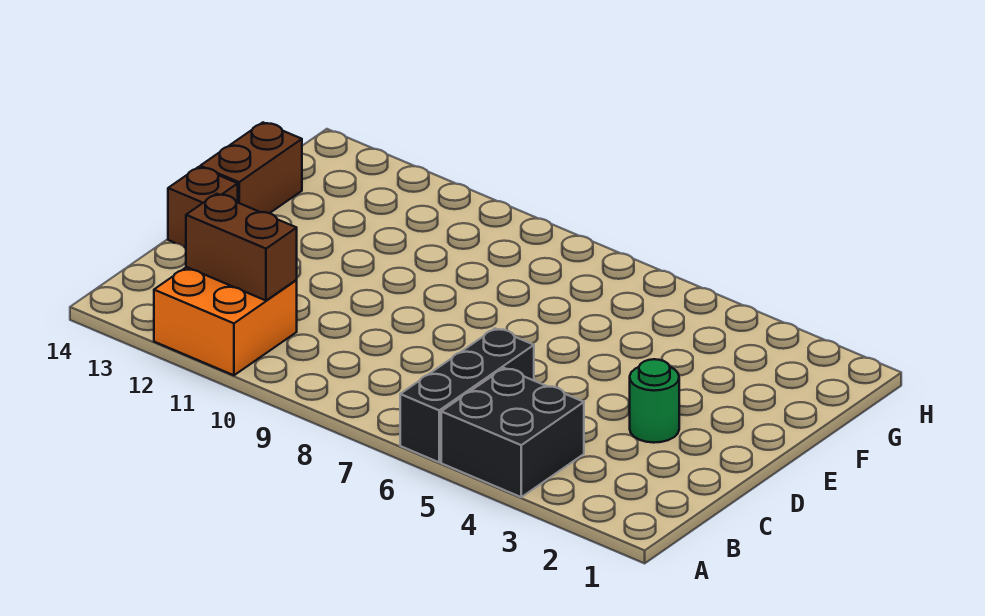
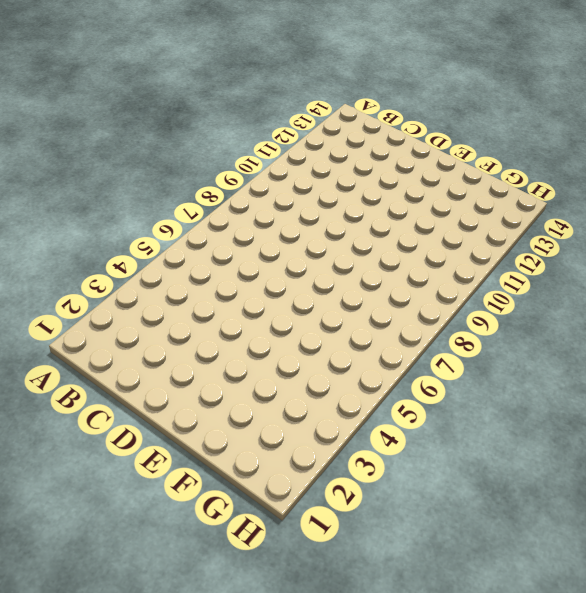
none -> black 2x2 brick [441,368,584,497]
none -> black 1x3 brick [400,329,534,462]

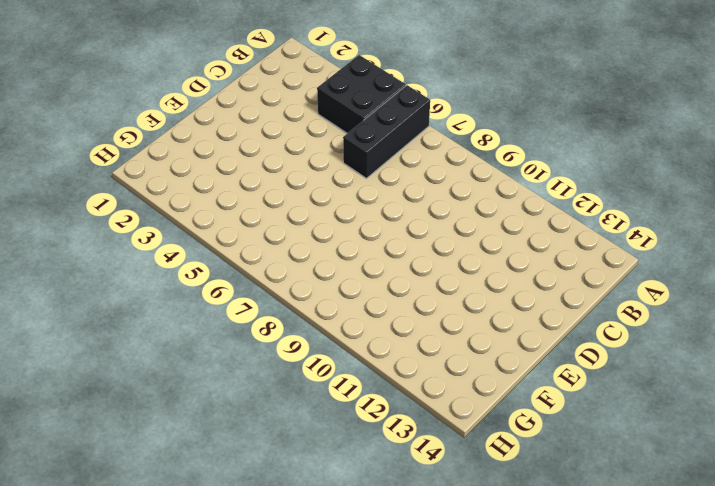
none -> orange 2x2 brick [154,267,297,375]
none -> green 1x1 round brick [630,359,679,443]

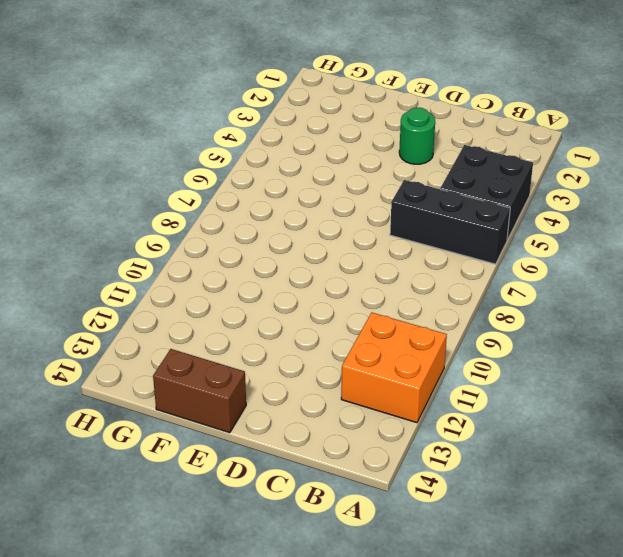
none -> brown 1x1 brick [168,167,238,247]
none -> brown 1x2 brick [186,194,297,300]

